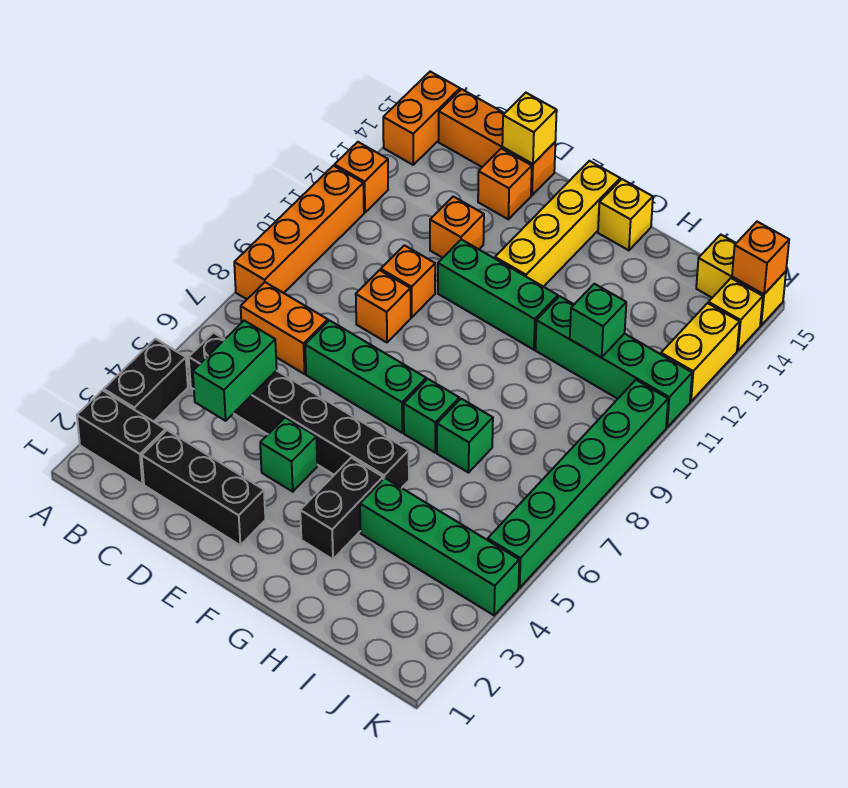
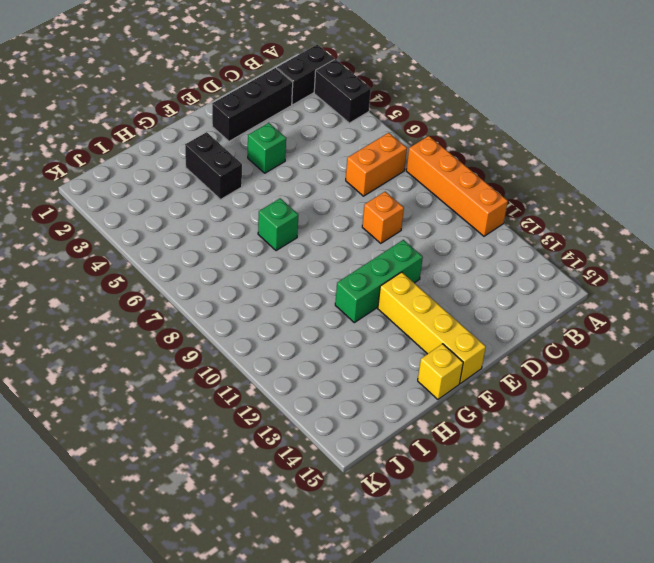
none -> orange 1x1 brick [334,142,388,213]
none -> orange 1x2 brick [383,72,460,165]
none -> black 1x6 brick [189,333,409,488]
none -> orange 1x3 brick [439,89,555,195]

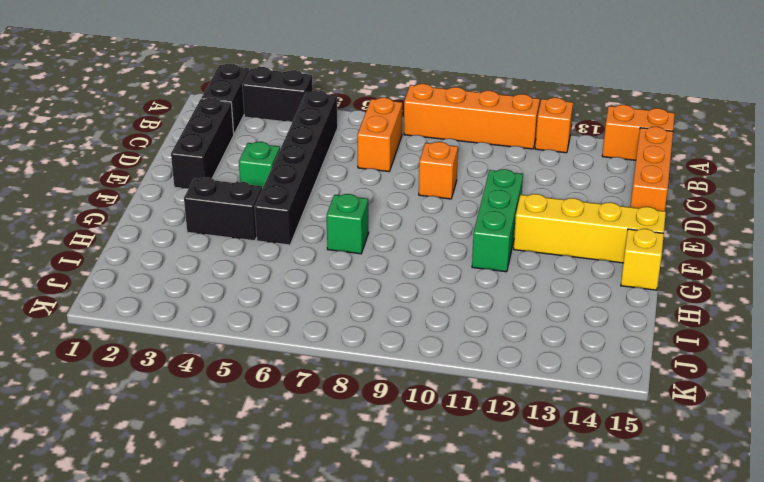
none -> green 1x3 brick [305,320,426,433]
none -> orange 1x1 brick [381,245,435,317]
none -> orange 1x1 brick [430,196,484,258]
none -> orange 1x1 brick [478,148,532,219]

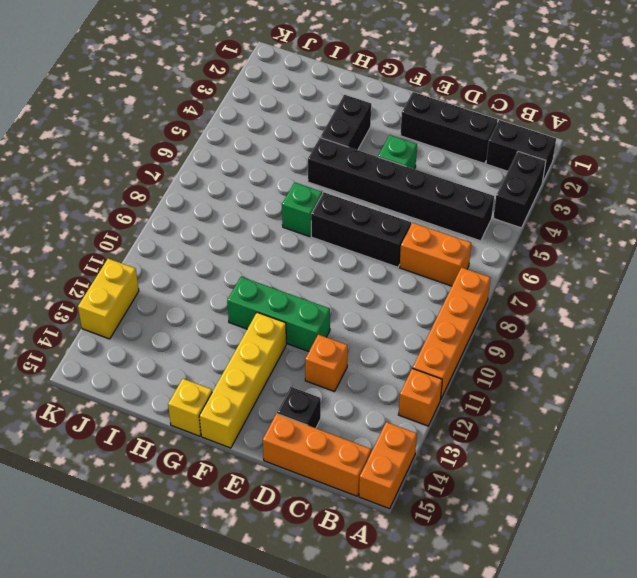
black 1x3 brick [311,192,411,267] -> green 1x3 brick [305,320,426,433]
black 1x1 brick [277,387,321,428] -> orange 1x1 brick [478,148,532,219]
none -> orange 1x1 brick [356,270,411,342]
none -> orange 1x1 brick [381,245,435,317]
none -> green 1x4 brick [360,478,519,615]
none -> green 1x1 brick [437,399,493,473]

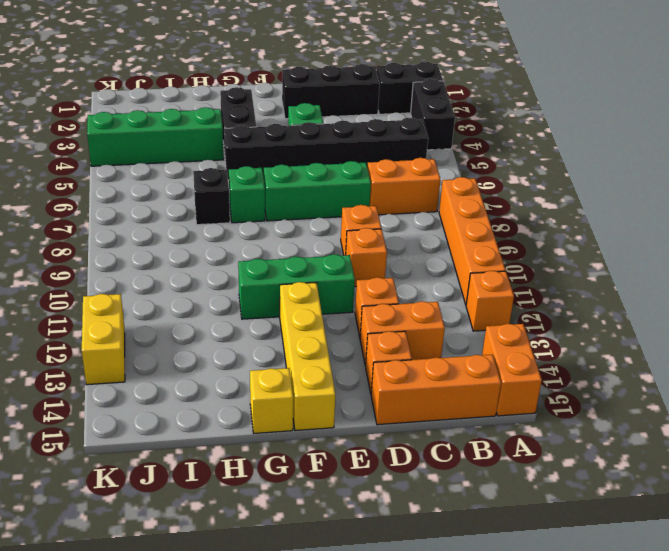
orange 1x2 brick [360,301,445,366] -> none
black 1x1 brick [193,168,230,225] -> green 1x1 brick [437,399,493,473]
none -> green 1x4 brick [535,296,692,427]
none -> yellow 1x2 brick [696,235,786,325]
none -> green 1x6 brick [488,380,668,588]
none -> yellow 1x1 brick [708,278,763,351]

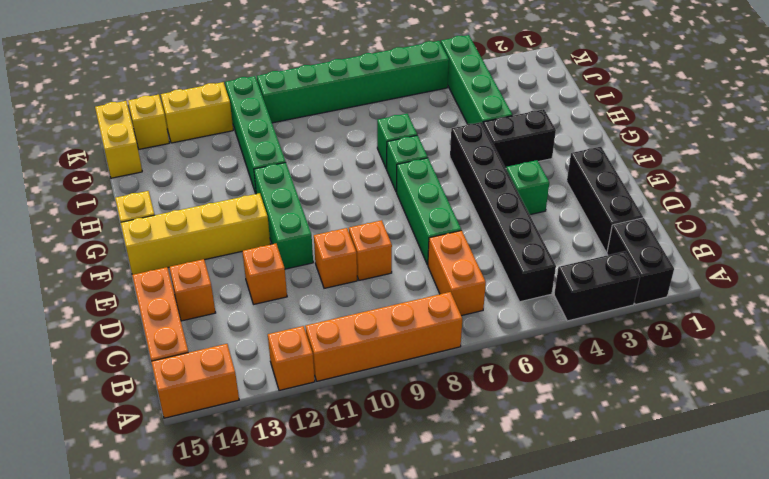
none -> green 1x2 brick [193,321,277,421]
none -> yellow 1x1 brick [502,93,557,164]
none -> green 1x1 brick [570,284,626,357]
none -> orange 1x1 brick [732,222,789,294]

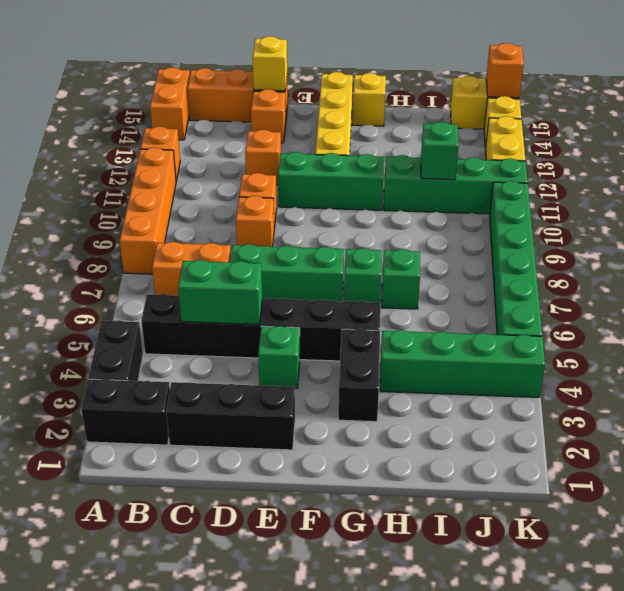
green 1x2 brick [178,260,262,325] -> green 1x2 brick turned to [193,321,277,421]

